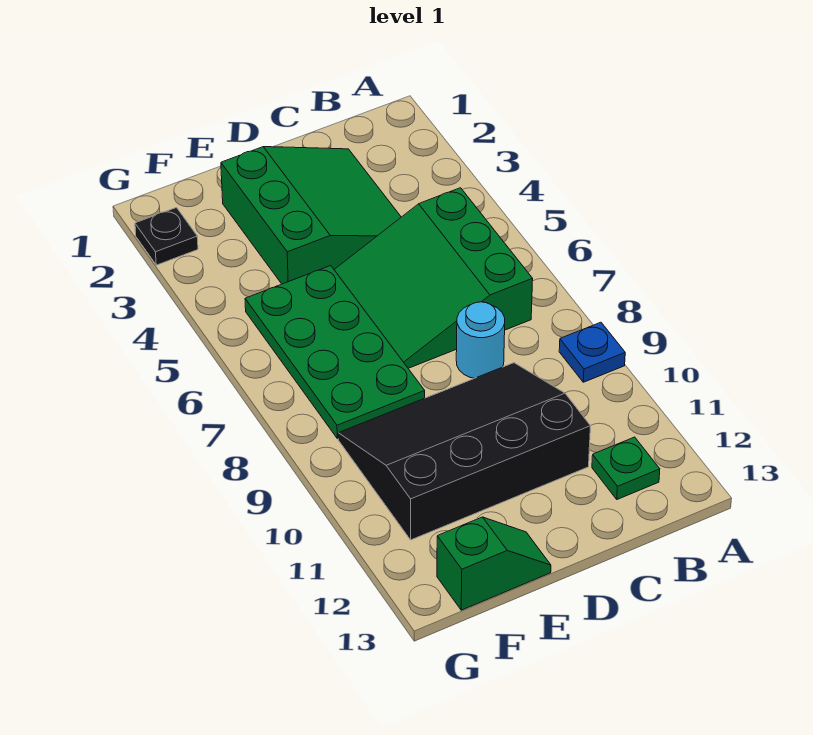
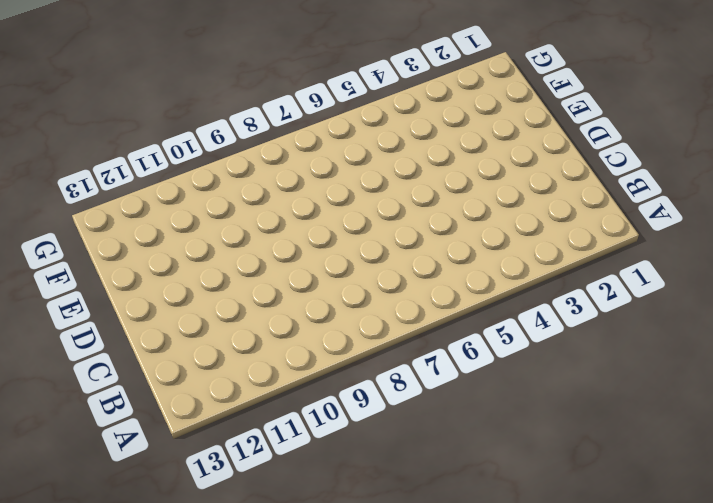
none -> blue 1x1 plate [559,322,625,382]
none -> green 3x3 slope [334,188,533,368]

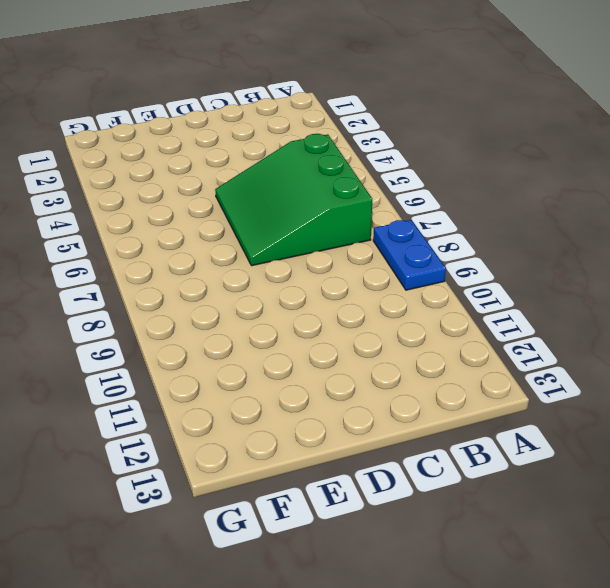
blue 1x2 plate [373,220,446,290] -> blue 1x1 plate [559,322,625,382]
none -> green 1x1 plate [592,437,660,499]
none -> green 3x3 slope [221,147,401,284]

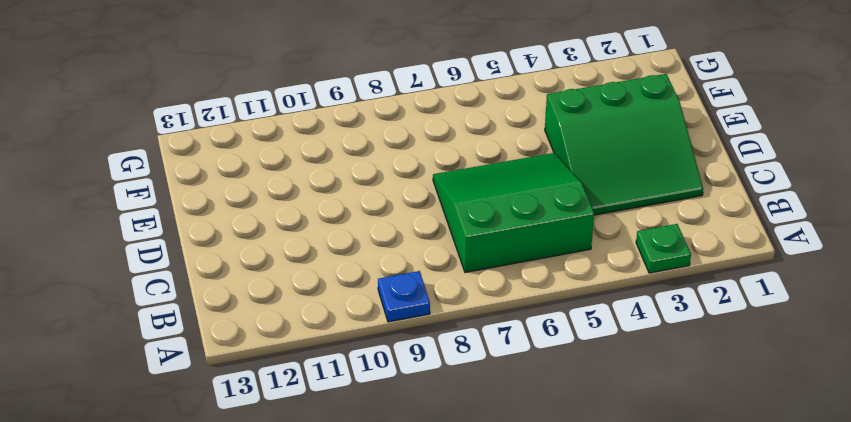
green 1x1 plate [636,224,691,273] -> green 1x1 plate moved to [592,437,660,499]
none -> cyan 1x1 round brick [456,302,505,378]
none -> black 3x4 slope [338,363,590,540]

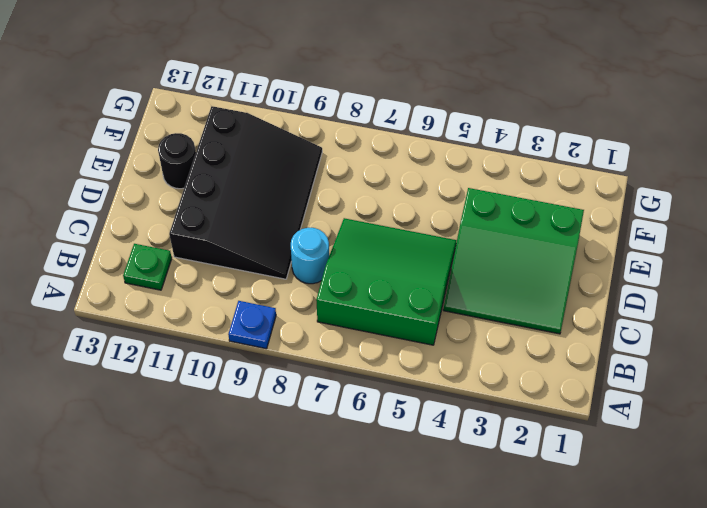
black 1x1 round brick [158,133,196,189] -> none
none -> green 2x4 plate [245,266,425,439]
none -> green 1x2 slope [437,517,551,610]

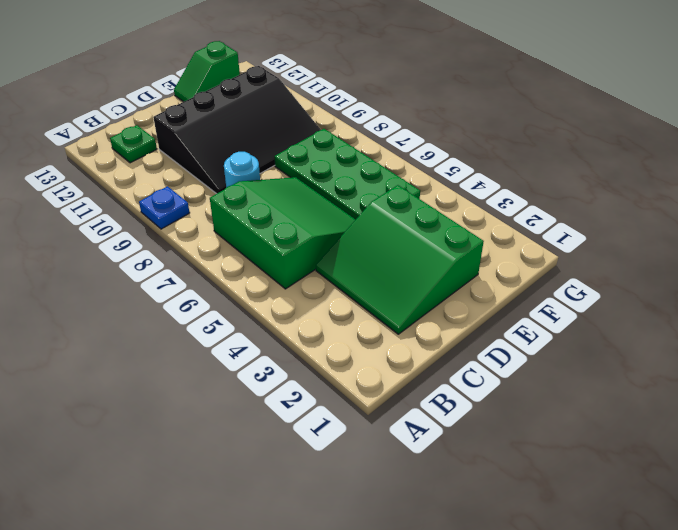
none -> black 1x1 plate [135,208,198,265]

